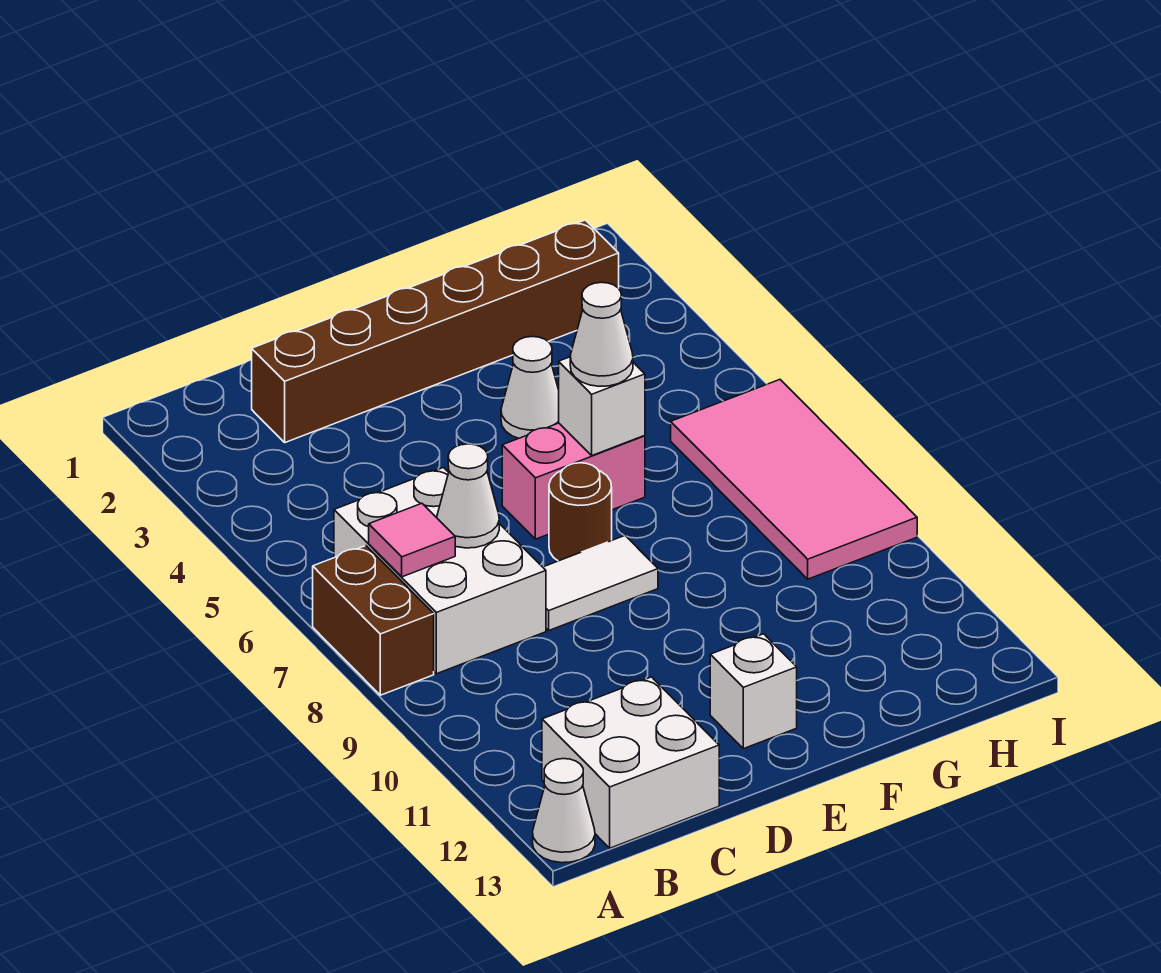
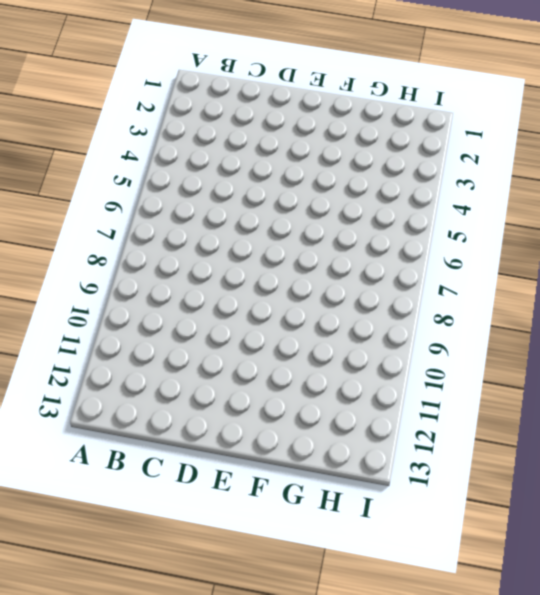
none -> brown 1x2 brick [313,546,434,695]
none -> white 1x1 cone [533,759,595,863]
none -> white 2x3 brick [334,468,546,674]

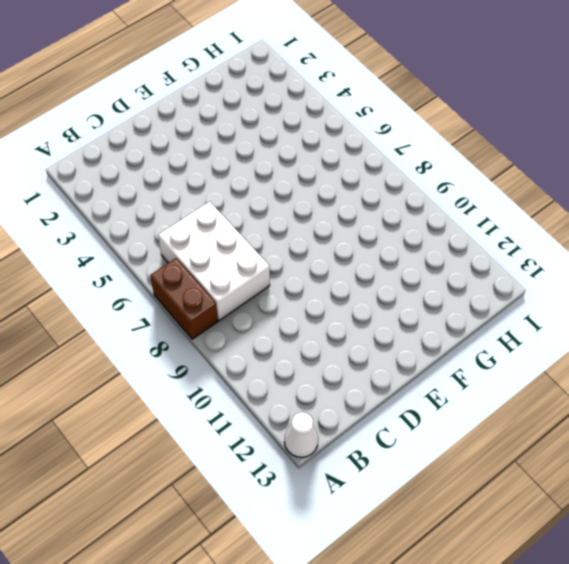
none -> white 2x2 brick [542,677,719,848]
none -> brown 1x6 brick [252,220,619,442]
none -> white 1x2 tile [543,536,658,630]

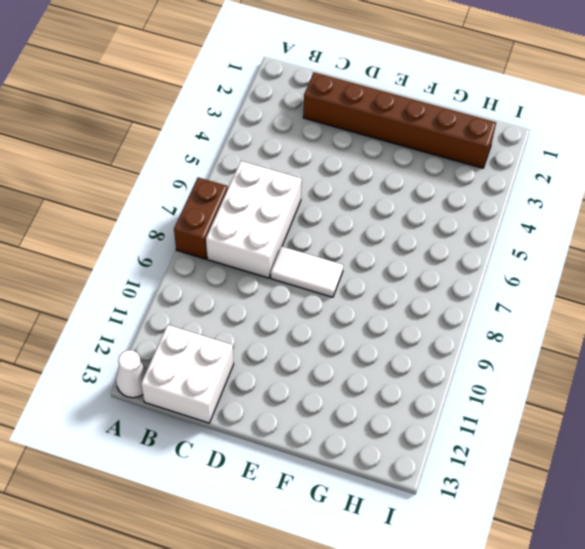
none -> pink 1x2 brick [502,423,645,539]
none -> brown 1x1 round brick [549,463,612,561]
none -> white 1x1 brick [710,634,797,749]

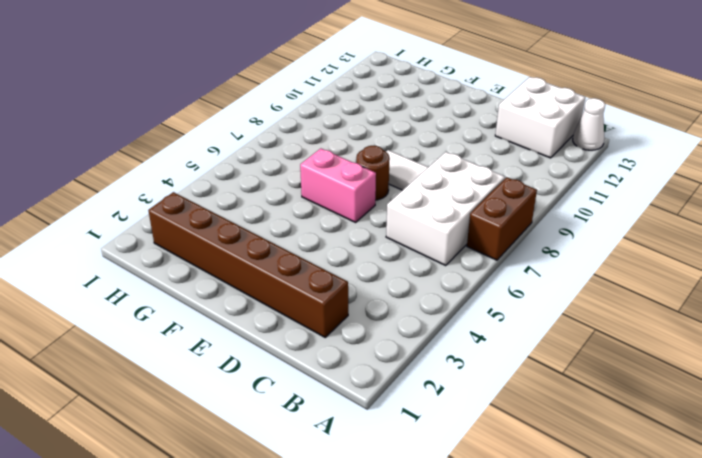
none -> white 1x1 brick [710,634,797,749]
none -> white 1x1 cone [501,337,559,438]
none -> pink 2x4 tile [671,380,917,579]

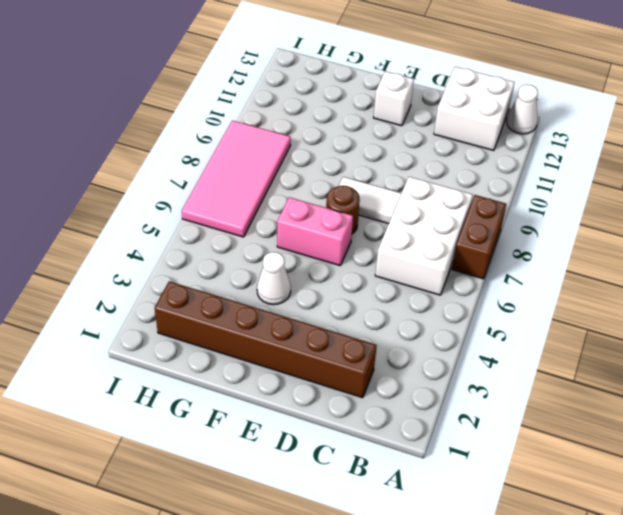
none -> pink 1x1 tile [369,503,455,577]
none -> white 1x1 cone [437,444,499,548]
none -> white 1x1 brick [559,357,645,455]

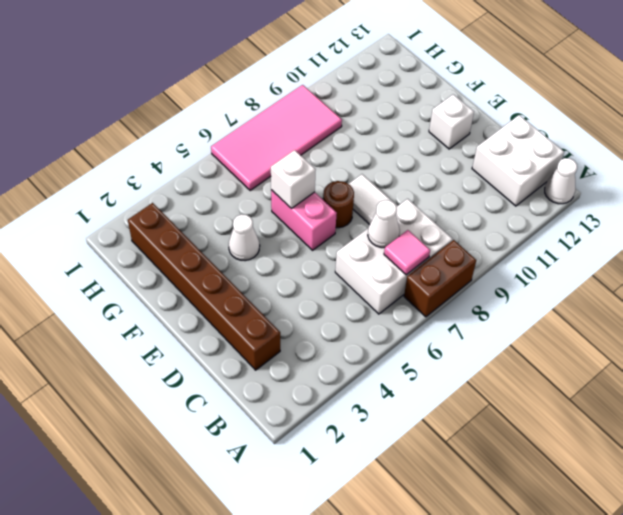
none -> white 1x1 cone [570,282,633,386]

